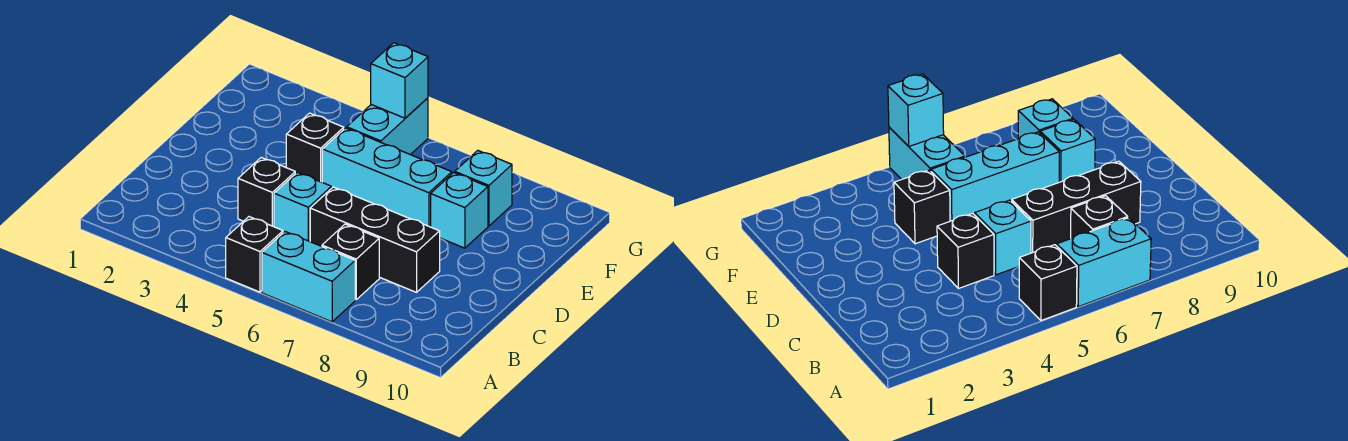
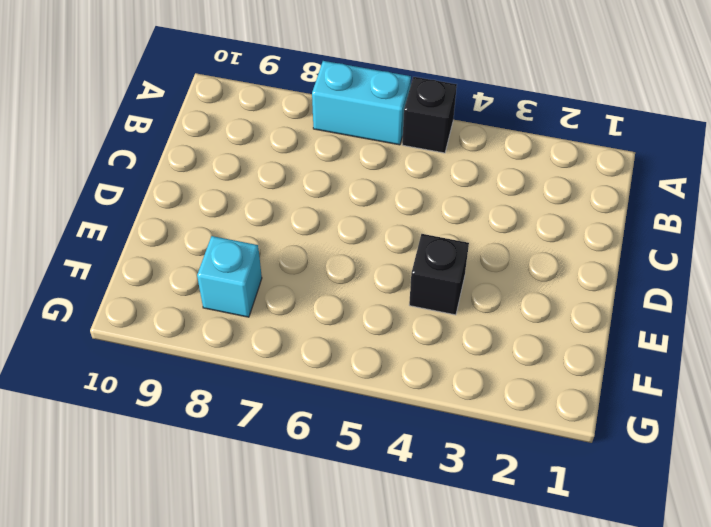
none -> black 1x1 brick [322,224,379,300]
none -> black 1x1 brick [238,157,295,227]
none -> cyan 1x1 brick [274,172,331,241]

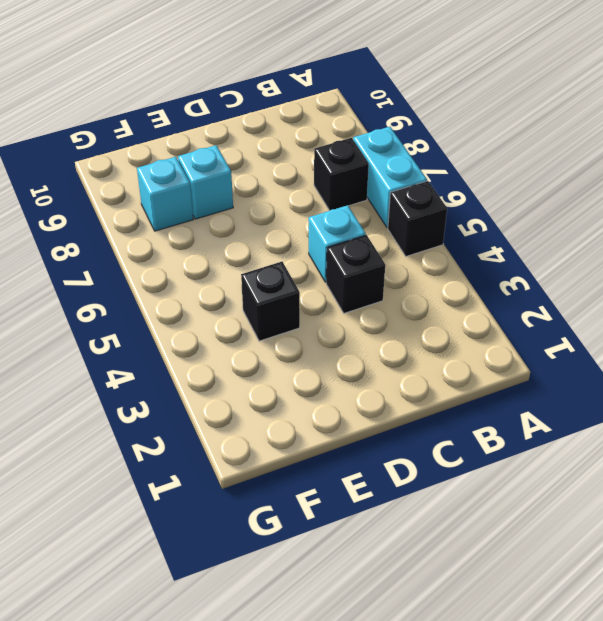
none -> black 1x3 brick [310,187,440,292]
none -> cyan 1x3 brick [322,128,452,227]
none -> cyan 1x2 brick [347,98,428,155]

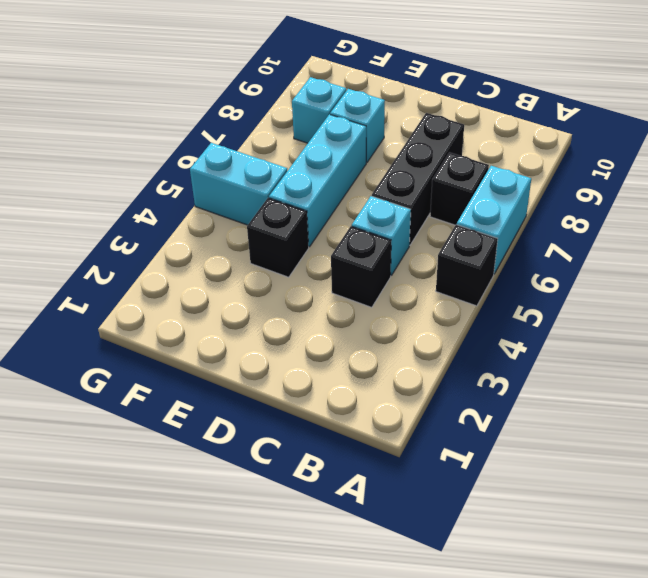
none -> cyan 1x1 brick [371,43,428,118]

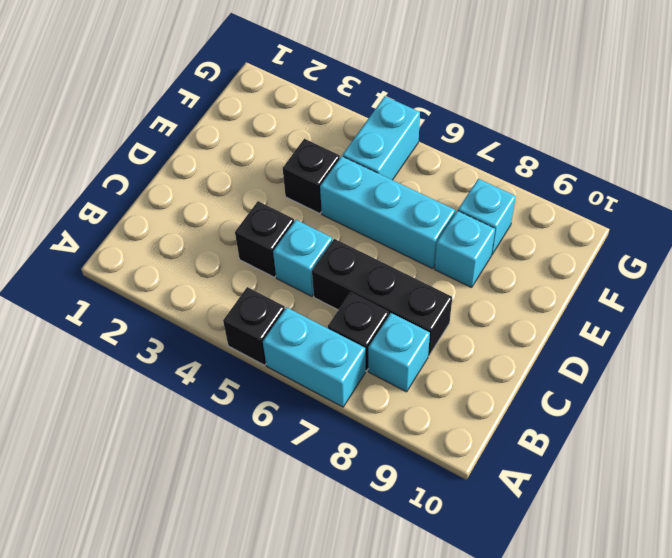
cyan 1x1 brick [368,313,430,392] -> cyan 1x1 brick moved to [371,43,428,118]

